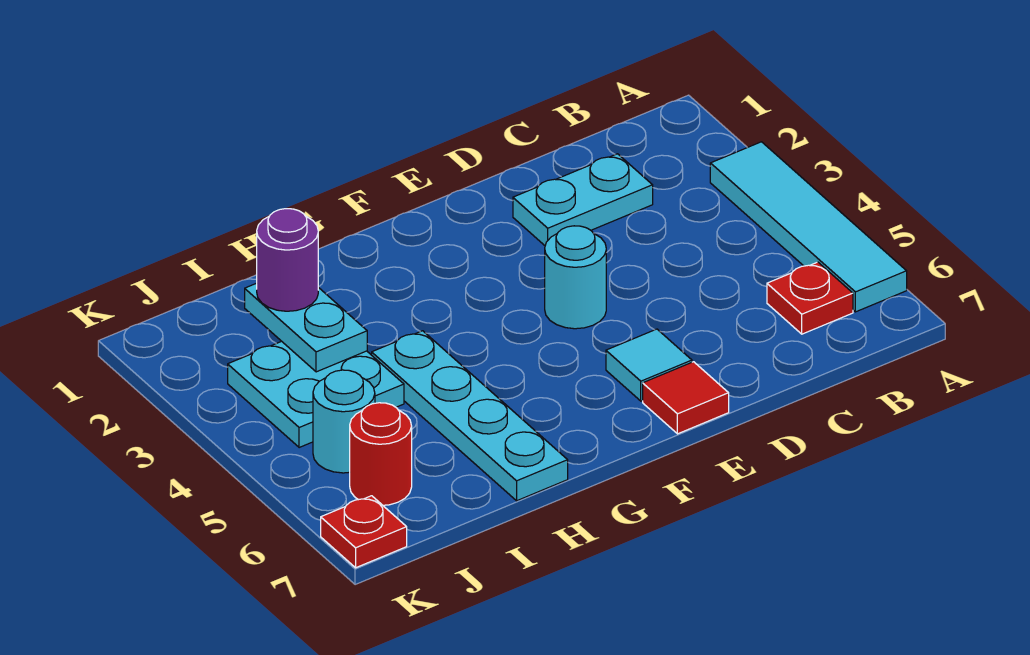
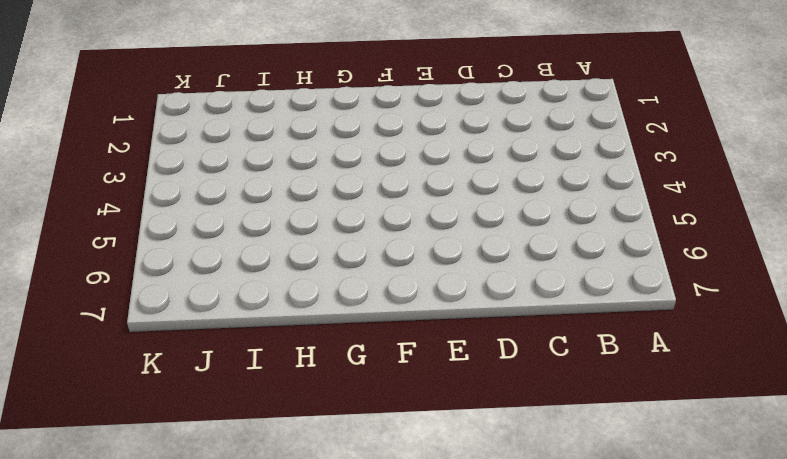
none -> cyan 1x4 tile [710,142,907,312]
none -> red 1x1 plate [767,262,853,334]
none -> cyan 1x2 plate [513,154,653,245]

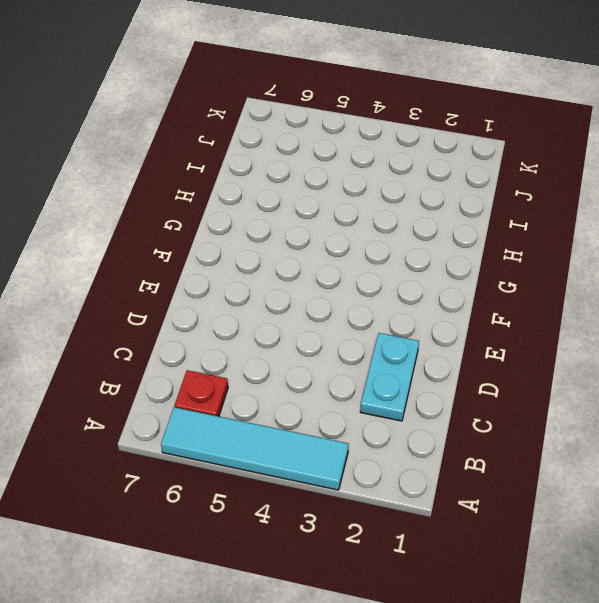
none -> cyan 1x1 round brick [545,226,606,329]
none -> cyan 1x1 tile [606,329,692,401]
none -> red 1x1 tile [643,362,729,434]

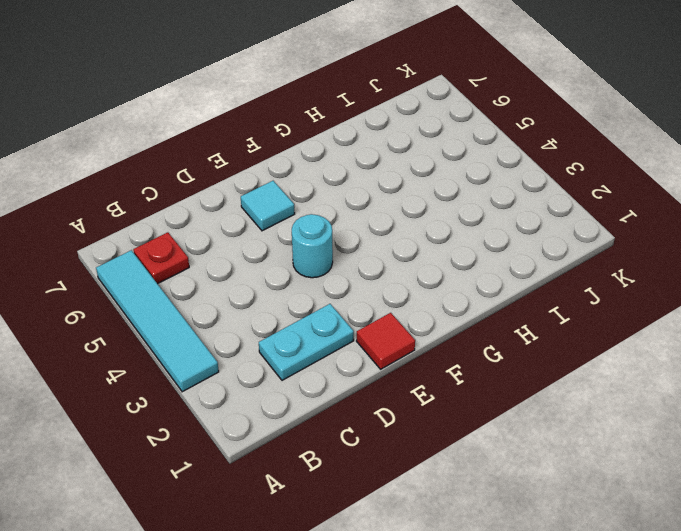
red 1x1 tile [357,313,415,369] -> red 1x1 tile moved to [643,362,729,434]
none -> cyan 1x4 plate [372,331,568,501]
none -> cyan 2x2 plate [228,341,404,448]
none -> cyan 1x1 round brick [313,370,375,473]

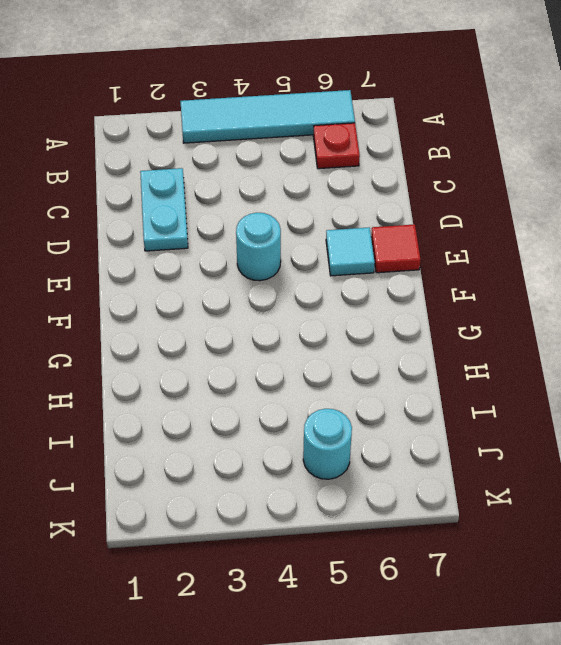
none -> cyan 1x4 plate [372,331,568,501]
none -> cyan 2x2 plate [228,341,404,448]
none -> red 1x1 round brick [350,403,412,505]

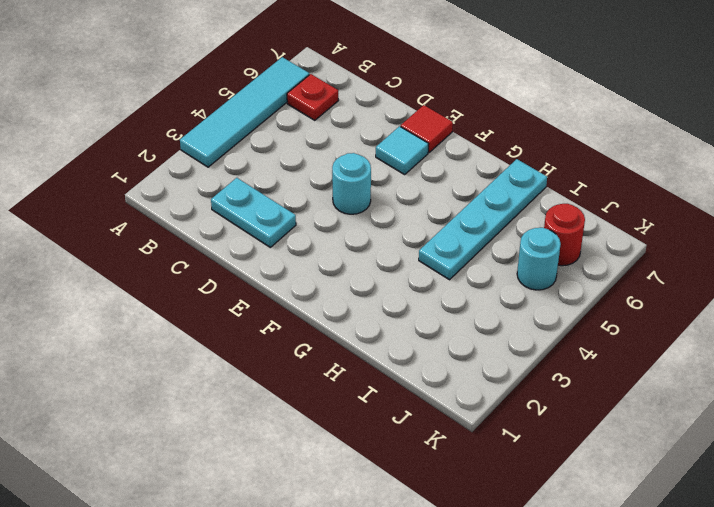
none -> cyan 2x2 plate [228,341,404,448]
none -> red 1x1 plate [321,496,407,568]
none -> cyan 1x2 plate [245,283,367,372]

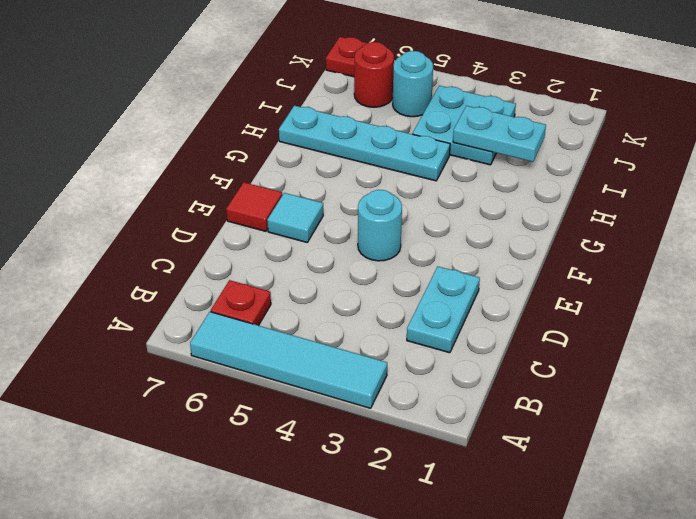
none -> purple 1x1 round brick [257,209,318,311]

